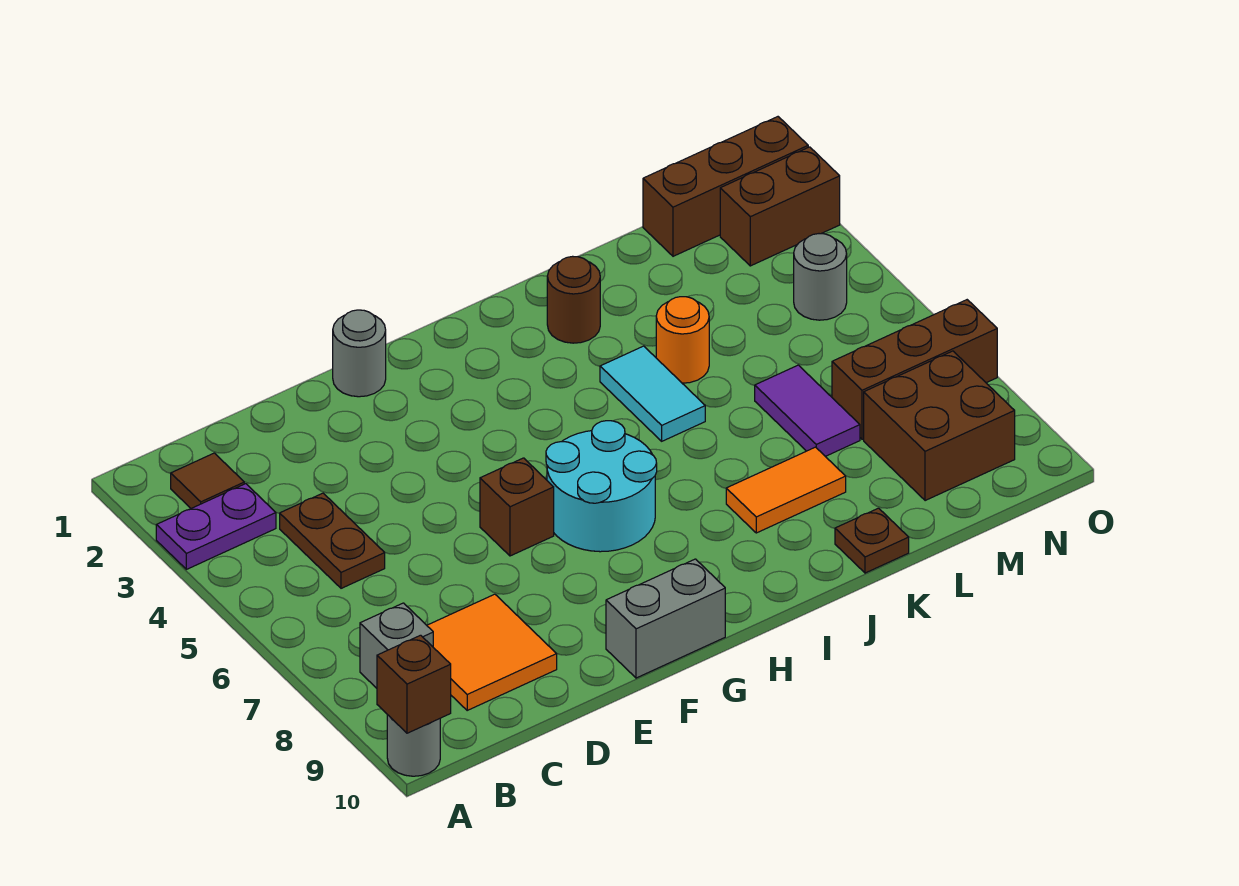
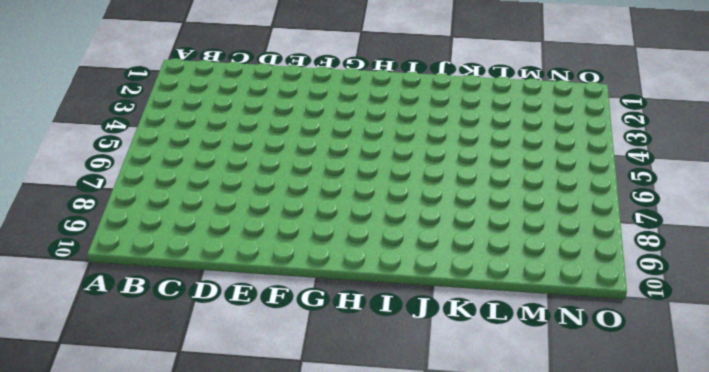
none -> purple 1x2 plate [156,484,276,569]
none -> grey 1x1 round brick [387,715,440,776]
none -> brown 1x1 tile [171,453,244,508]

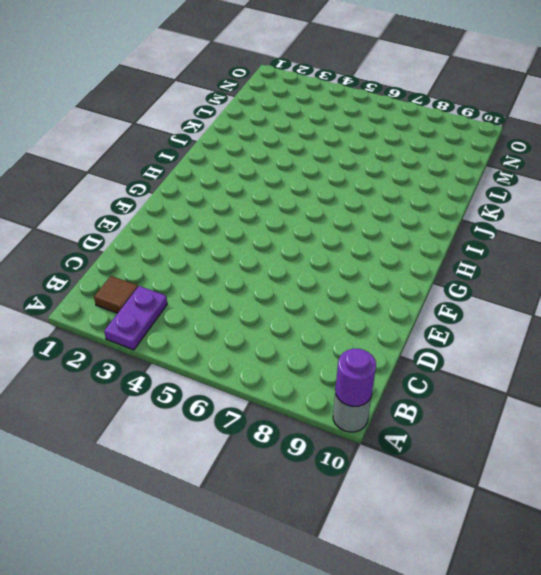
purple 1x1 round brick [335,349,376,406] -> brown 1x1 brick [377,635,451,733]
none -> grey 1x1 brick [360,603,433,688]
none -> brown 1x2 plate [280,493,385,588]
none -> orange 2x2 tile [427,594,557,710]

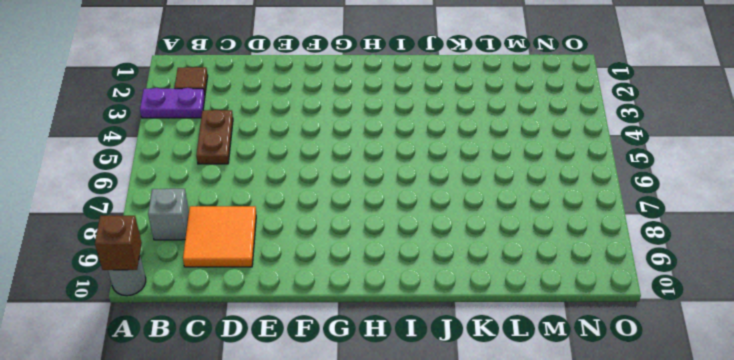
none -> grey 1x1 round brick [333,310,386,397]
none -> brown 1x1 brick [480,458,554,556]
none -> grey 1x2 brick [606,559,725,678]

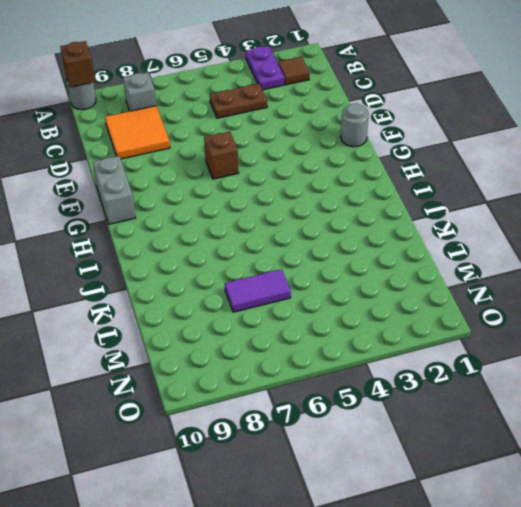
none -> cyan 2x2 round brick [546,421,657,552]
none -> brown 1x1 round brick [547,256,600,343]
none -> cyan 1x2 tile [600,346,705,441]

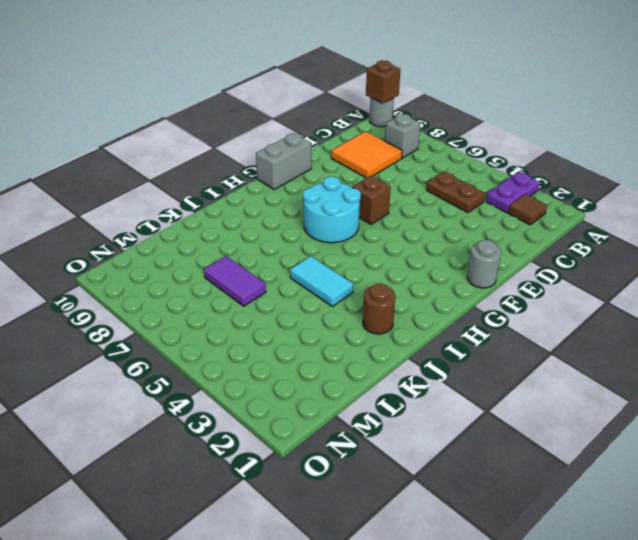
none -> orange 1x2 tile [726,447,846,533]
none -> orange 1x1 round brick [656,297,709,383]
none -> brown 1x1 plate [835,508,909,573]

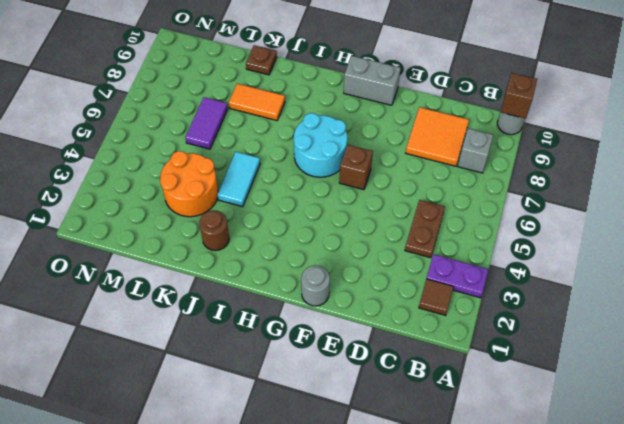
orange 2x2 round brick [160,151,218,217] -> orange 1x1 round brick [656,297,709,383]
none -> brown 1x3 brick [643,117,808,256]
none -> brown 1x3 brick [832,300,997,439]
none -> brown 2x2 brick [864,351,1015,501]

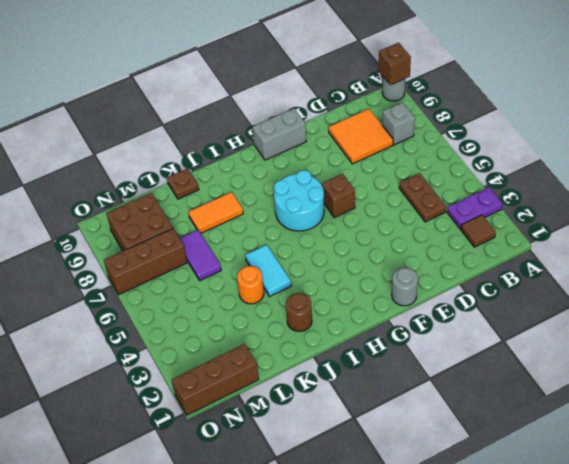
none -> brown 1x2 brick [720,147,840,266]
none -> grey 1x1 round brick [794,234,847,320]

